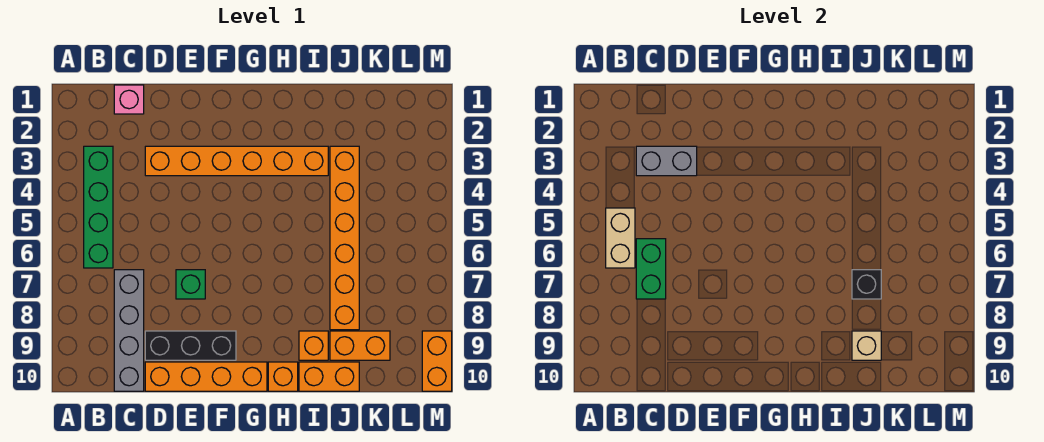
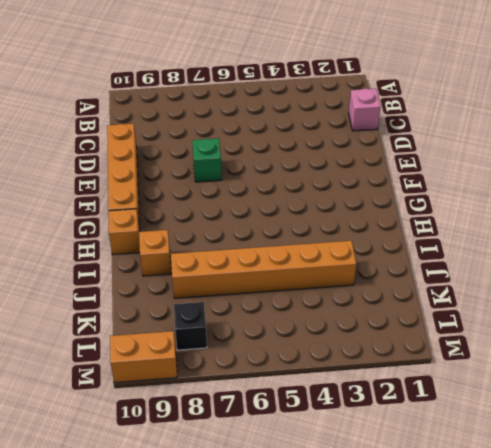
black 1x1 brick [174,302,207,350] -> black 1x1 brick moved to [852,270,881,299]
none -> green 1x4 brick [84,146,113,268]
none -> grey 1x4 brick [114,270,144,391]
none -> orange 1x6 brick [145,146,328,176]

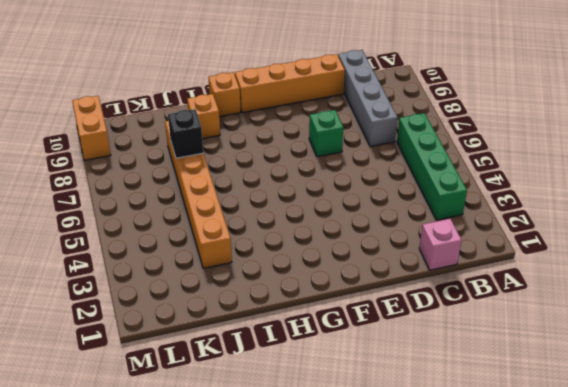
none -> orange 1x6 brick [145,146,328,176]
none -> black 1x3 brick [145,331,236,360]
none -> orange 1x2 brick [299,362,359,391]

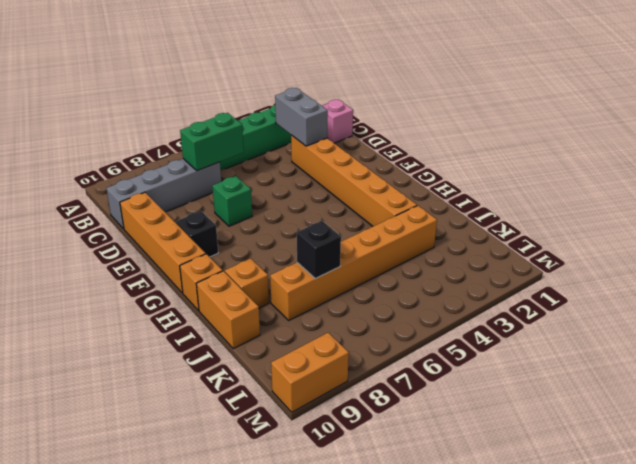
black 1x1 brick [176,211,218,257] -> black 1x3 brick [145,331,236,360]
none -> orange 1x2 brick [330,331,390,360]
none -> tan 1x2 brick [606,208,635,268]
none -> tan 1x1 brick [852,331,881,360]

